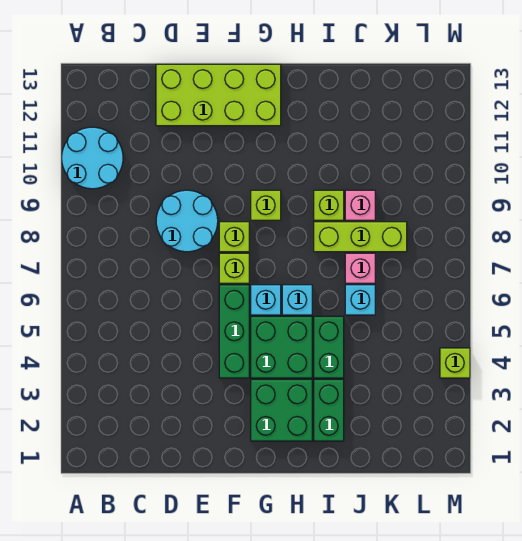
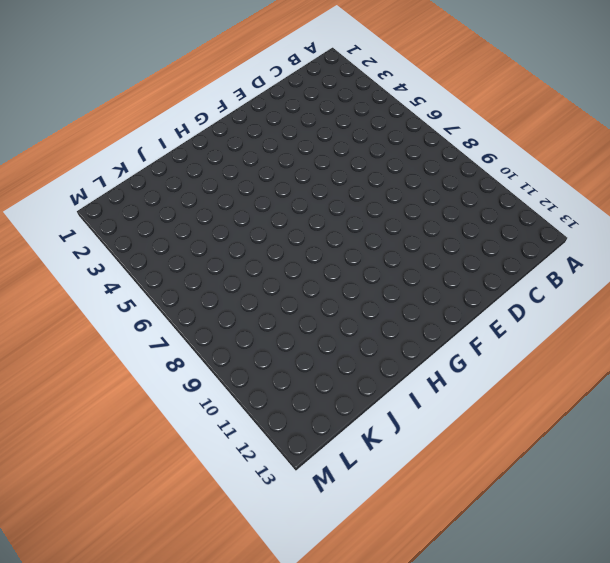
none -> cyan 2x2 round brick [62,127,123,189]
none -> cyan 2x2 round brick [156,190,218,252]
none -> lime 2x4 brick [156,64,281,126]

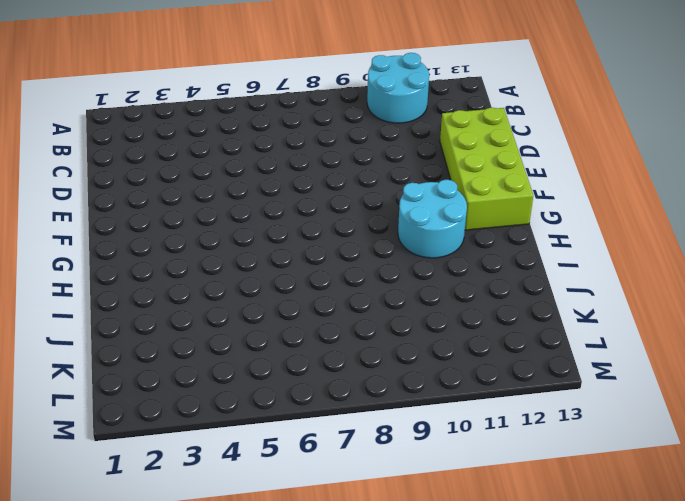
cyan 2x2 round brick [398,180,467,258] -> cyan 2x2 round brick moved to [156,190,218,252]
none -> green 1x3 brick [219,285,249,378]
none -> lime 1x1 brick [219,253,249,283]
none -> lime 1x1 brick [219,222,249,252]

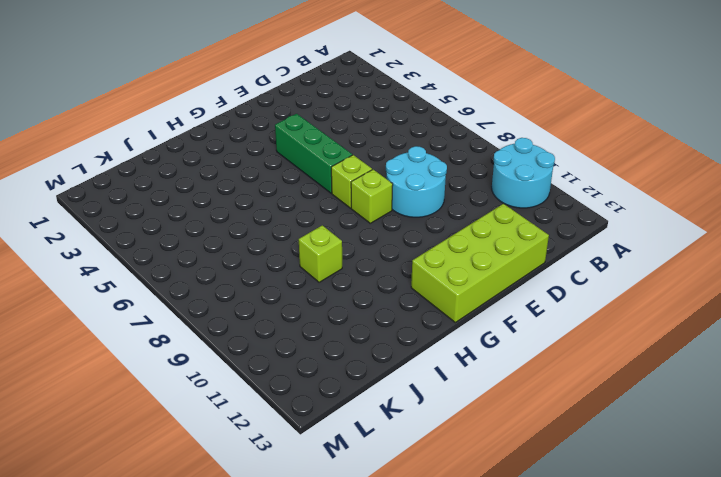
none -> green 2x2 brick [251,379,312,441]
none -> green 2x2 brick [251,316,312,378]
none -> cyan 1x1 brick [251,285,281,315]

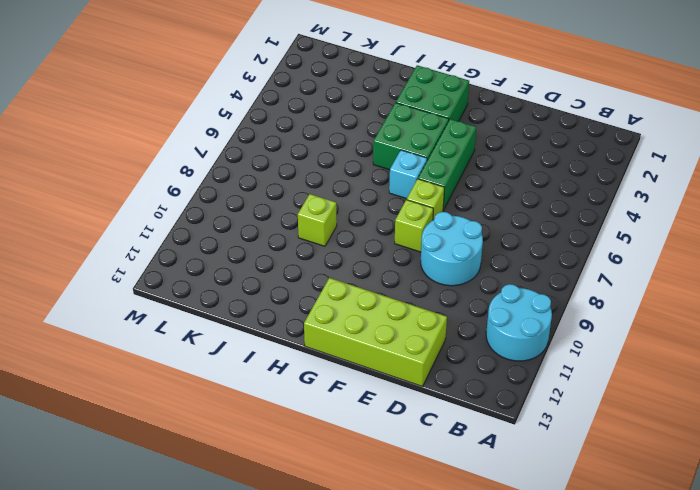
none -> lime 1x1 brick [251,190,281,220]
none -> cyan 1x1 brick [282,285,312,315]
none -> green 1x2 brick [314,379,344,441]

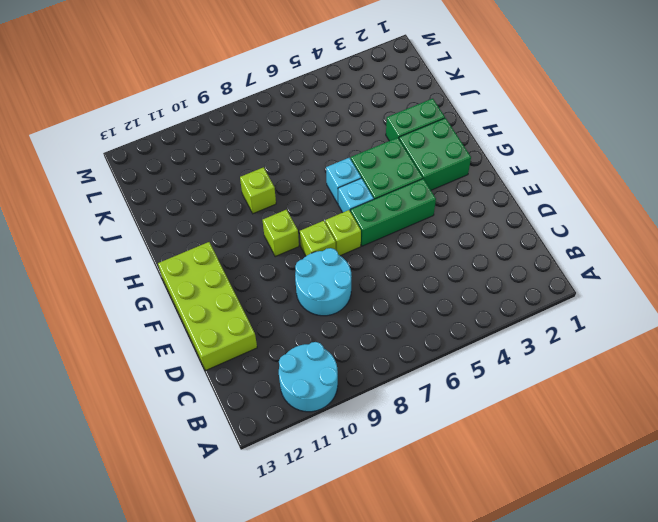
none -> green 1x2 brick [314,316,344,378]
none -> lime 1x3 brick [314,222,407,252]
none -> cyan 1x1 brick [345,285,375,315]

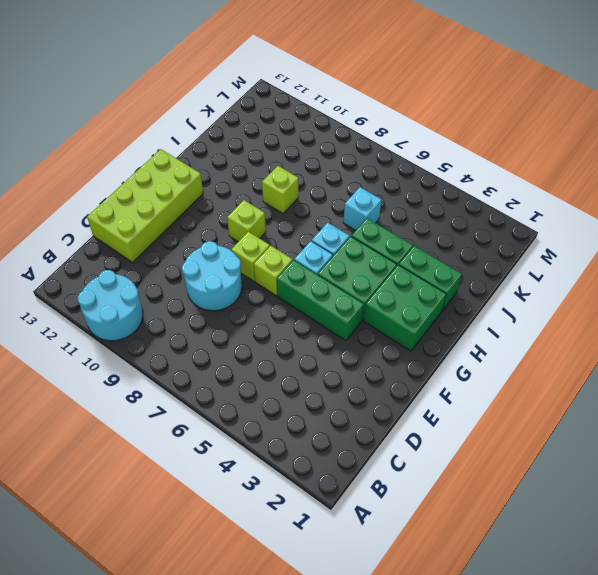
none -> lime 1x3 brick [314,222,407,252]
none -> pink 1x1 brick [345,253,375,283]
none -> pink 1x1 brick [345,190,375,220]

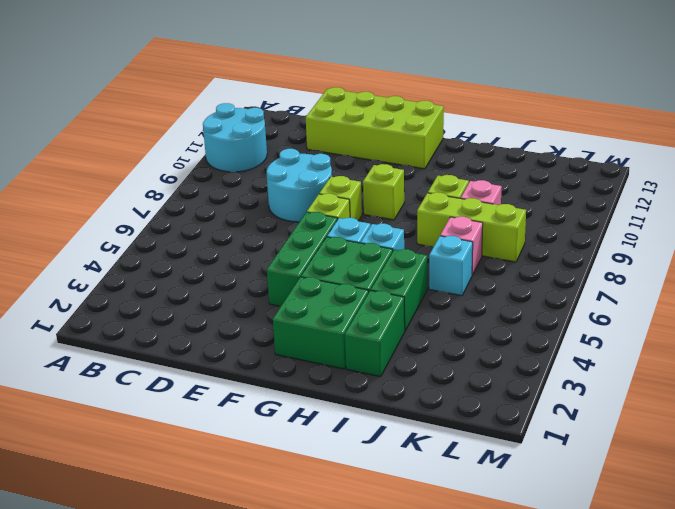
none -> lime 1x1 brick [440,348,470,378]

